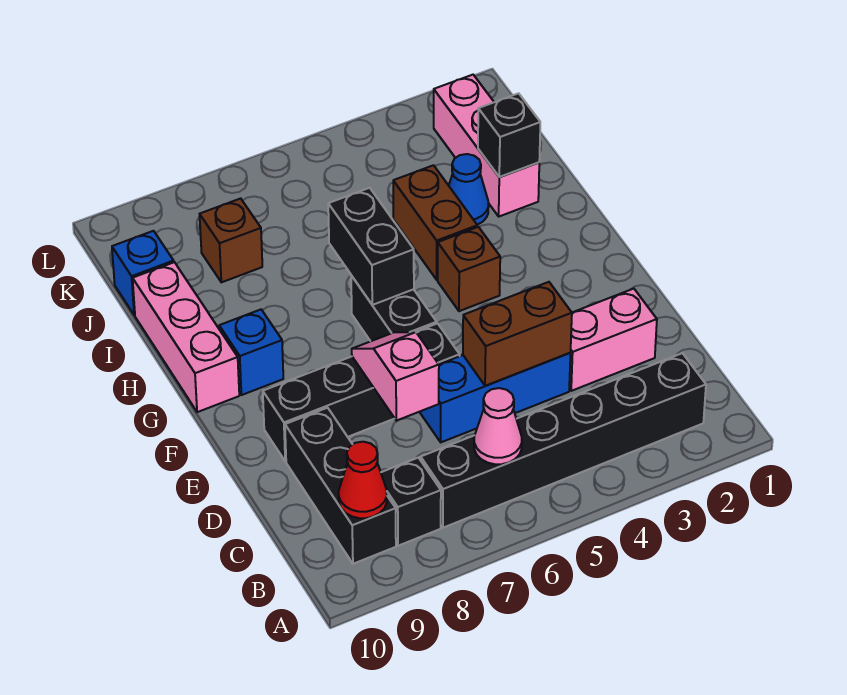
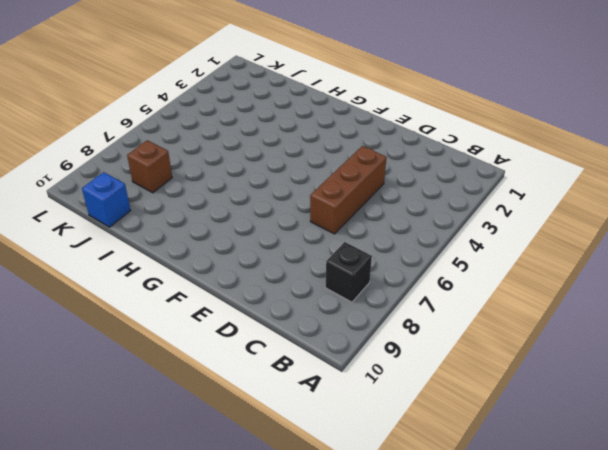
brown 1x3 brick [310,146,387,234] -> blue 1x3 brick [420,353,570,442]
none -> black 1x6 brick [421,353,706,528]
none -> black 1x3 brick [285,408,396,564]
none -> pink 1x2 brick [569,289,657,391]

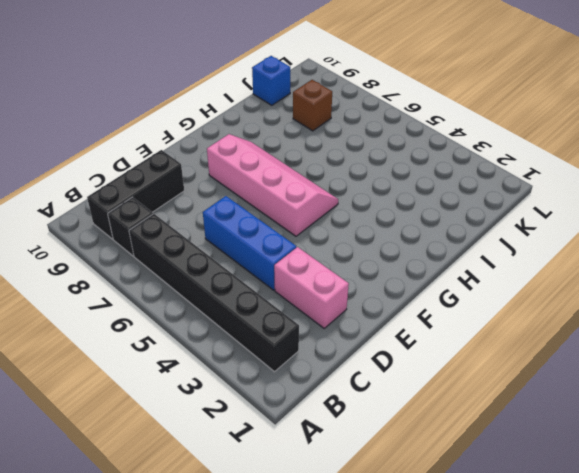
pink 2x4 slope [207,134,338,236] -> black 1x2 brick [351,275,437,341]
none -> black 1x4 brick [263,323,460,461]
none -> brown 1x1 brick [438,227,500,311]
none -> blue 1x1 brick [219,310,283,395]

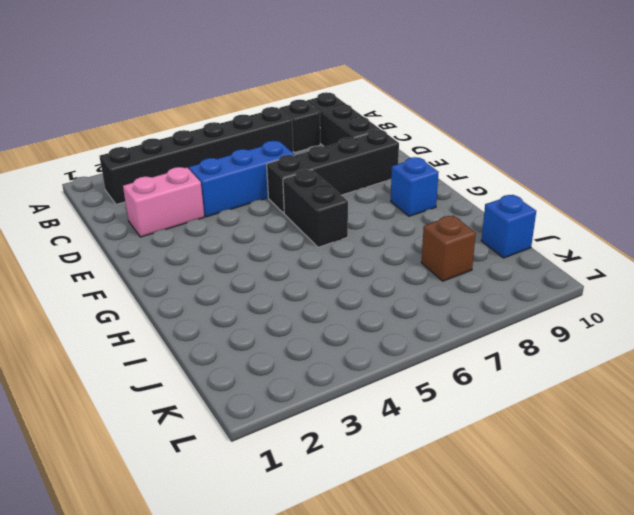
none -> brown 1x1 brick [438,227,500,311]
none -> pink 1x3 brick [133,262,239,412]
none -> brown 1x2 brick [393,165,477,280]

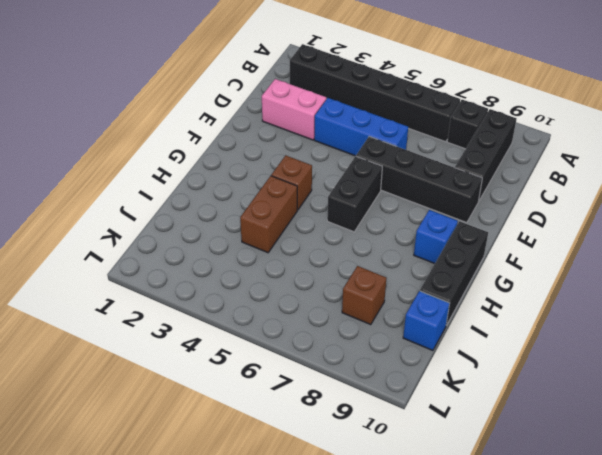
black 1x3 brick [420,221,488,325] -> pink 1x3 brick [133,262,239,412]
none -> pink 1x3 brick [434,75,539,216]
none -> blue 1x1 cone [449,154,489,225]
none -> pink 1x1 cone [474,388,522,464]

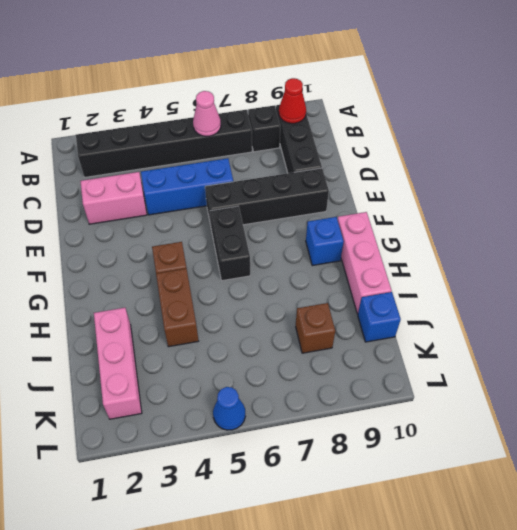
blue 1x1 cone [213,387,245,430] -> blue 1x1 cone moved to [449,154,489,225]
none -> brown 1x2 brick [463,282,572,386]
none -> pink 1x2 slope [352,332,439,421]
none -> black 1x2 brick [328,188,414,305]

